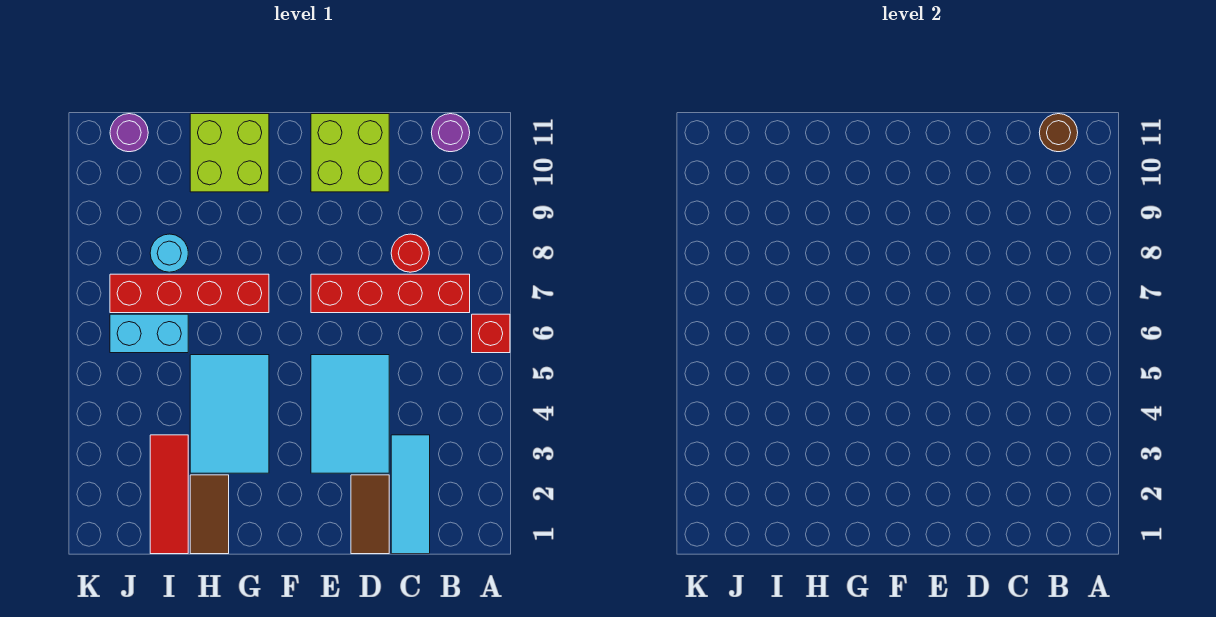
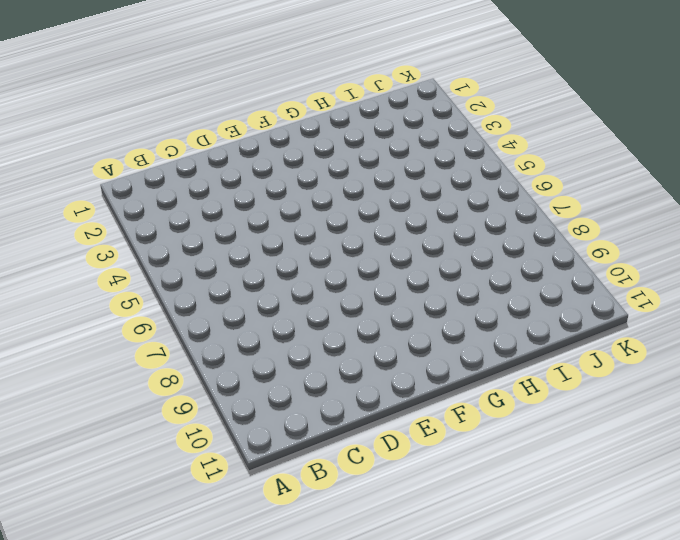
none -> red 1x1 brick [472,314,510,353]
none -> red 1x4 brick [311,274,470,313]
none -> purple 1x1 round brick [431,114,470,152]

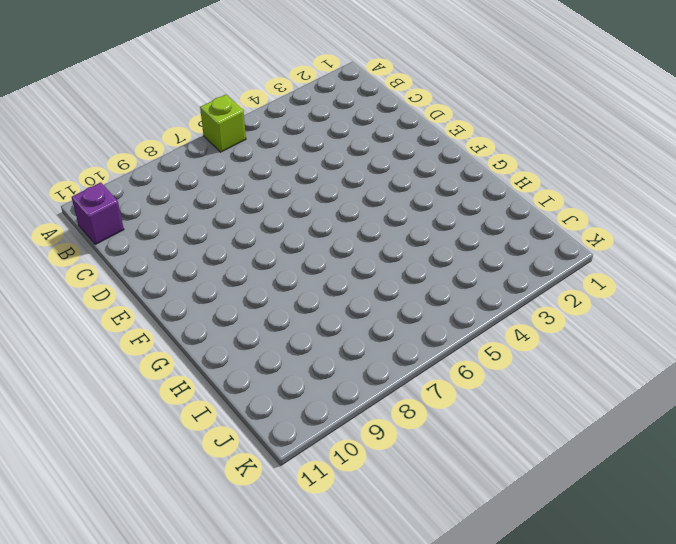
lime 1x1 brick [200,95,246,152] -> red 1x1 brick [472,314,510,353]
purple 1x1 brick [72,182,124,245] -> purple 1x1 round brick [431,114,470,152]
none -> red 1x4 brick [311,274,470,313]
none -> cyan 1x3 tile [391,435,430,554]
none -> red 1x1 round brick [391,234,429,272]

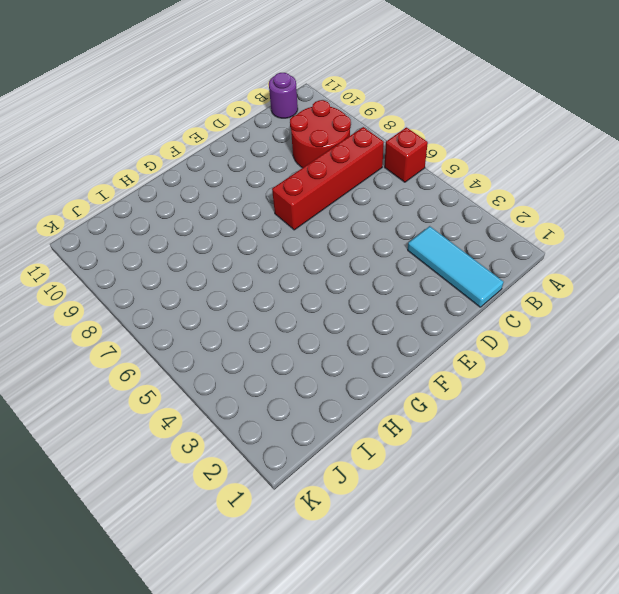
red 2x2 round brick [290,100,351,168] -> red 1x1 round brick [391,234,429,272]
none -> brown 1x2 tile [351,475,389,554]
none -> cyan 2x3 tile [311,355,389,473]
none -> lime 2x2 brick [311,114,389,192]

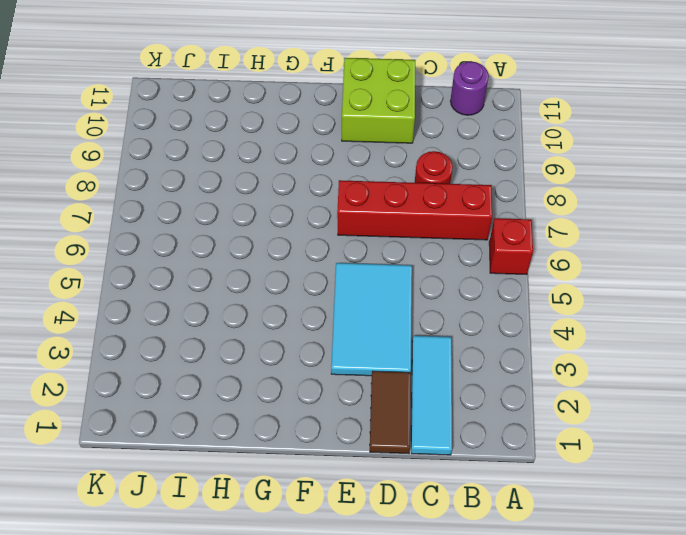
none -> cyan 2x3 tile [190,355,269,473]
none -> red 1x4 brick [110,274,269,313]
none -> lime 2x2 brick [190,114,269,192]

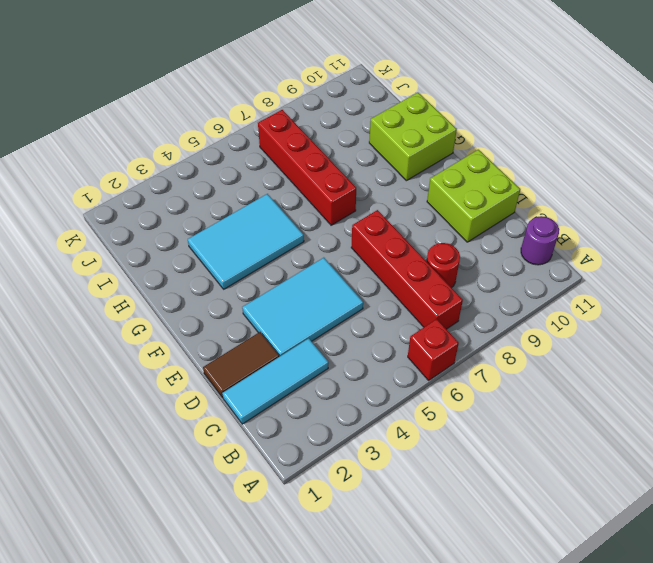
none -> brown 1x2 tile [190,475,229,554]
none -> red 1x3 tile [150,435,188,554]
none -> cyan 1x2 brick [110,314,188,353]

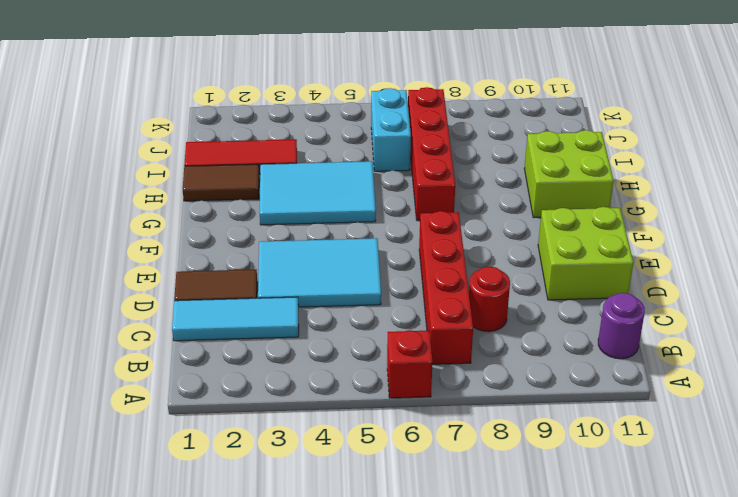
none -> cyan 1x1 round brick [150,234,188,272]
none -> purple 1x1 round brick [110,114,148,152]
none -> brown 1x1 round brick [1039,114,1078,152]

